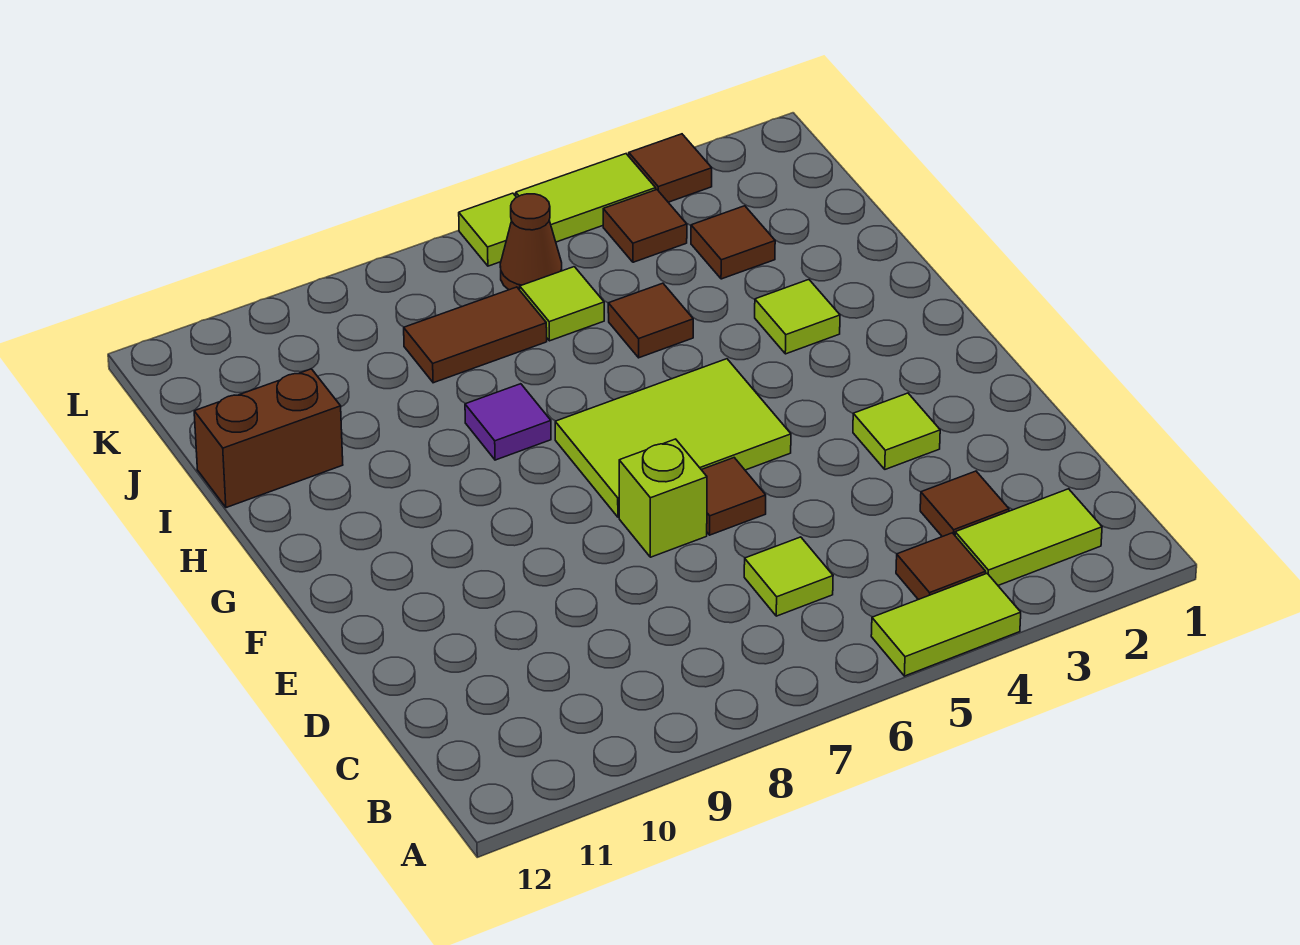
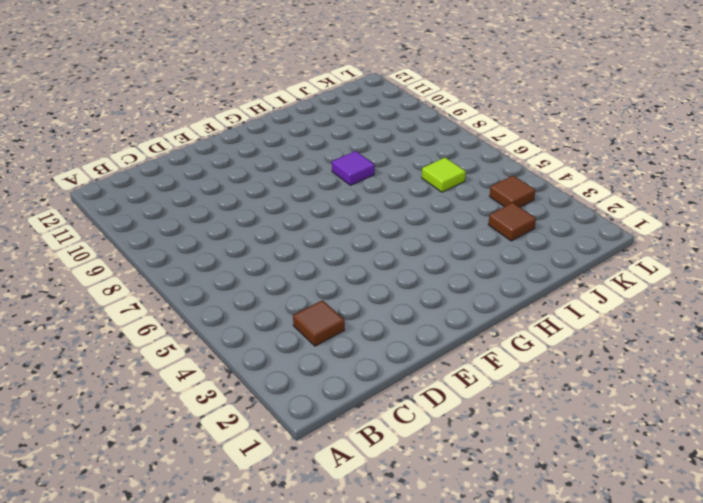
none -> lime 1x2 tile [871,574,1021,676]
none -> lime 1x2 tile [955,489,1102,585]
none -> brown 1x1 tile [896,533,986,600]

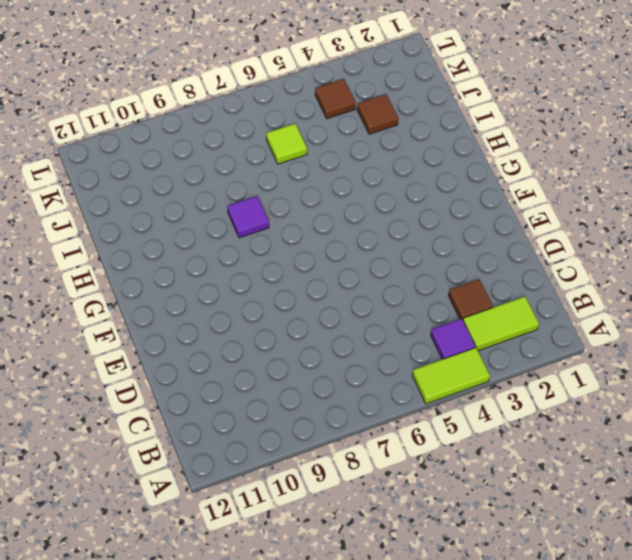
purple 1x1 tile [431,319,475,359] -> brown 1x1 tile [896,533,986,600]
none -> lime 1x1 tile [744,537,833,616]
none -> lime 1x1 tile [853,393,940,469]
none -> brown 1x1 tile [702,458,766,535]

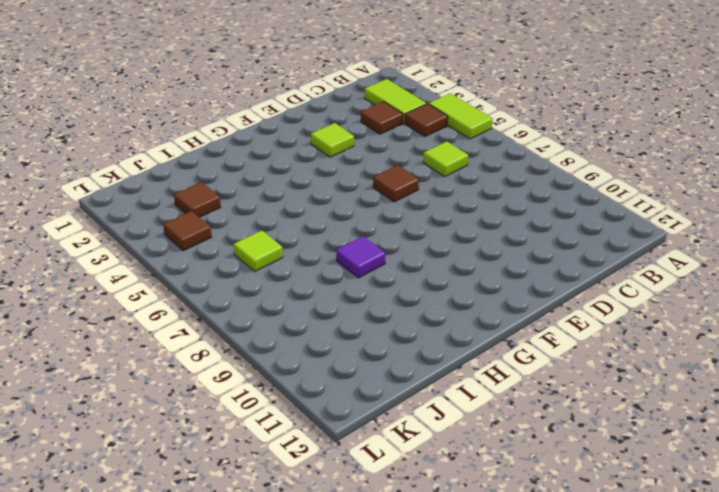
none -> lime 1x1 brick [619,439,707,557]
none -> lime 2x3 tile [555,359,791,517]
none -> lime 1x1 tile [755,280,840,354]

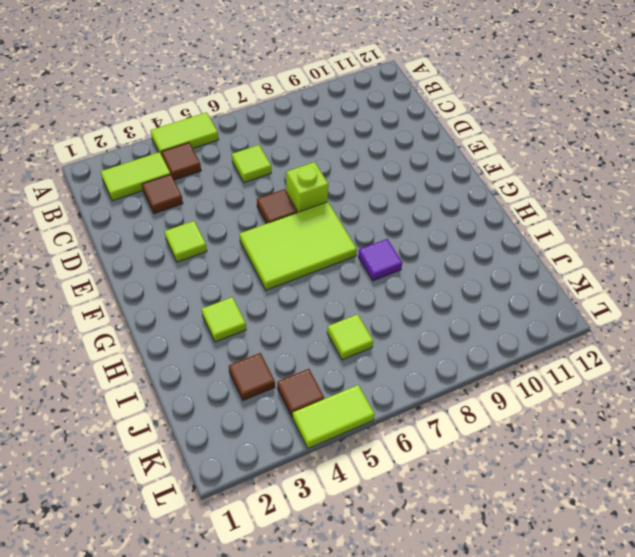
none -> brown 1x1 tile [608,283,693,358]
none -> brown 1x2 brick [194,369,343,508]
none -> brown 1x2 tile [404,287,547,383]

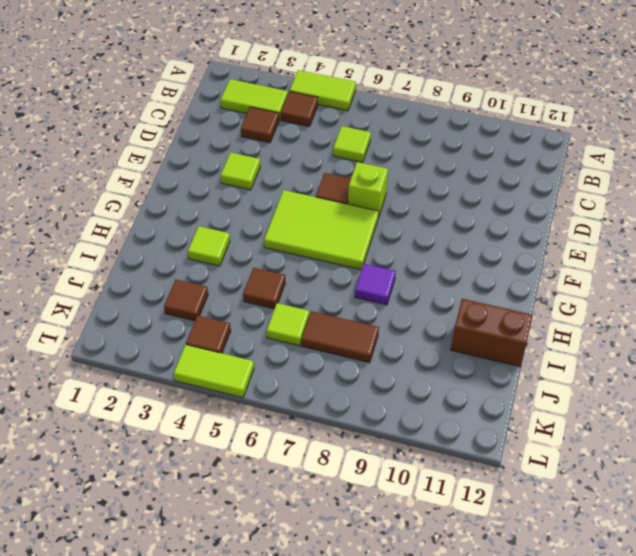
none -> brown 1x1 cone [500,194,562,290]
none -> brown 1x1 tile [629,134,712,202]
none -> lime 1x1 tile [459,193,516,266]

